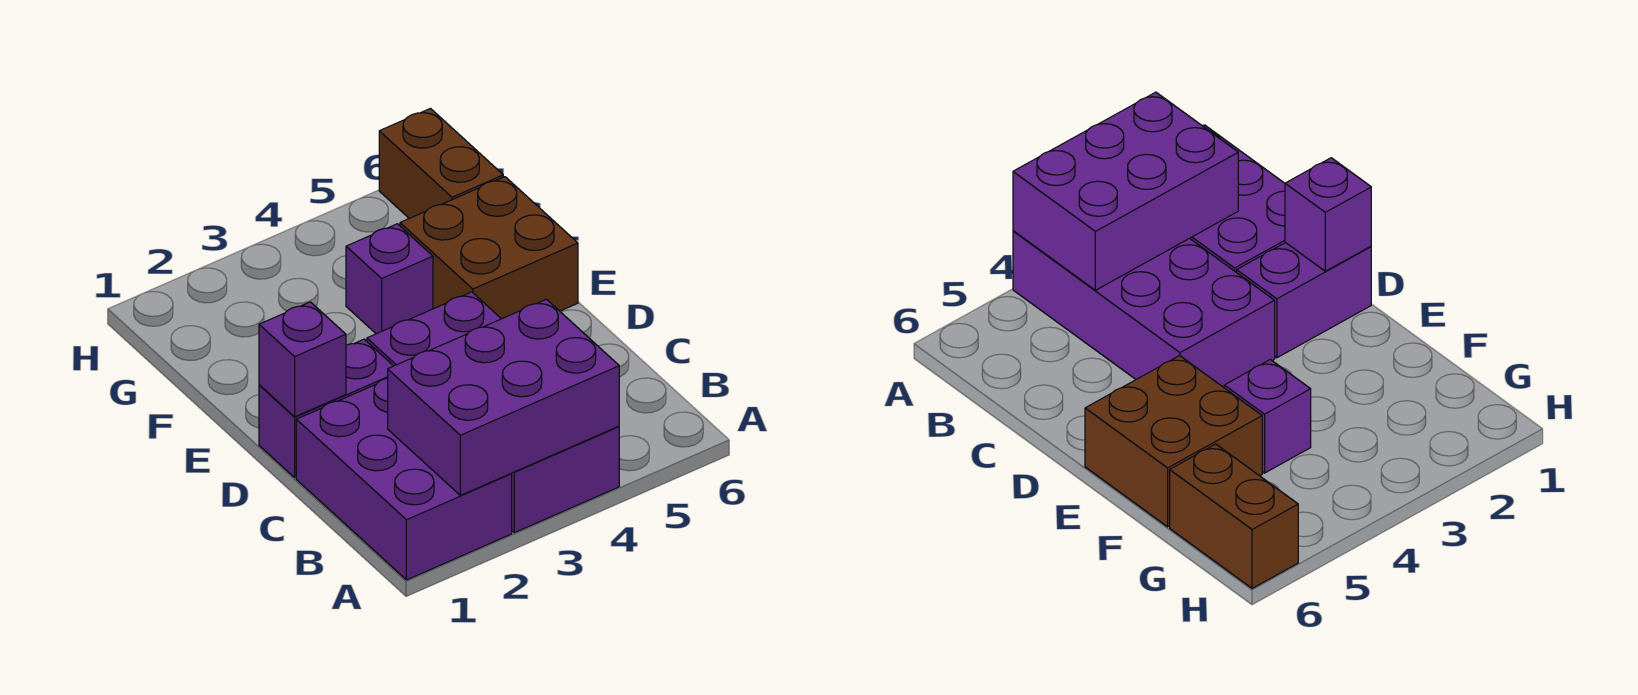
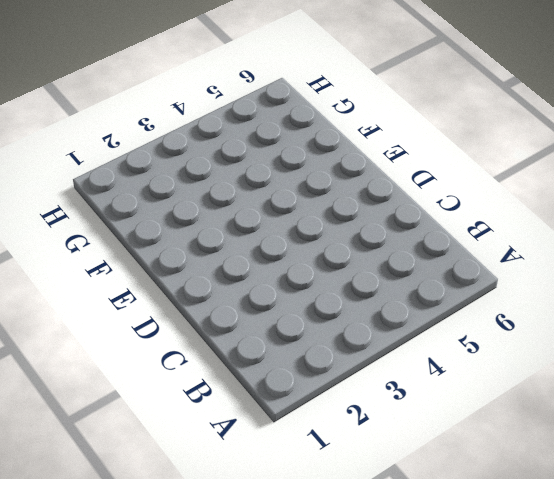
none -> purple 2x3 brick [296,378,512,580]
none -> purple 2x4 brick [367,292,619,533]

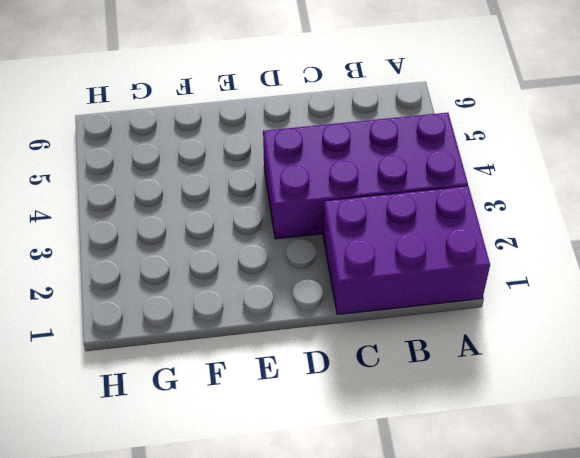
none -> purple 1x2 brick [259,339,393,477]
none -> brown 2x2 brick [400,177,578,319]

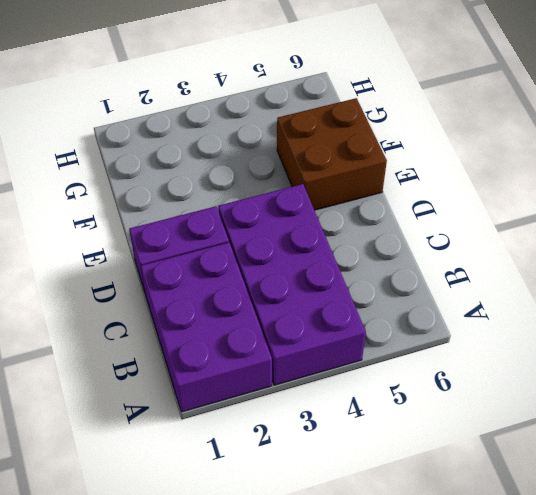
none -> purple 1x1 brick [346,224,433,334]
none -> brown 1x2 brick [379,109,503,218]

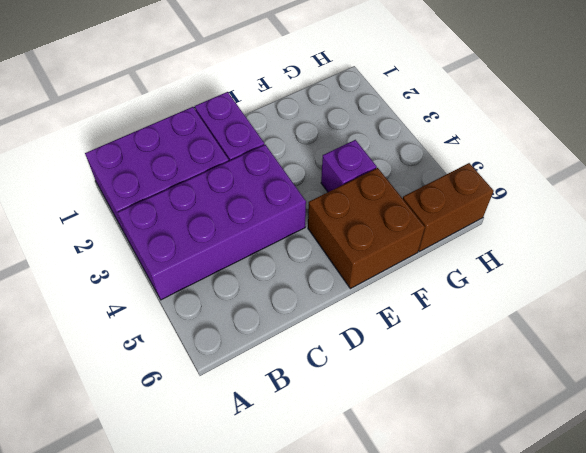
none -> purple 2x3 brick [388,299,619,495]
none -> purple 1x1 brick [259,302,346,417]

